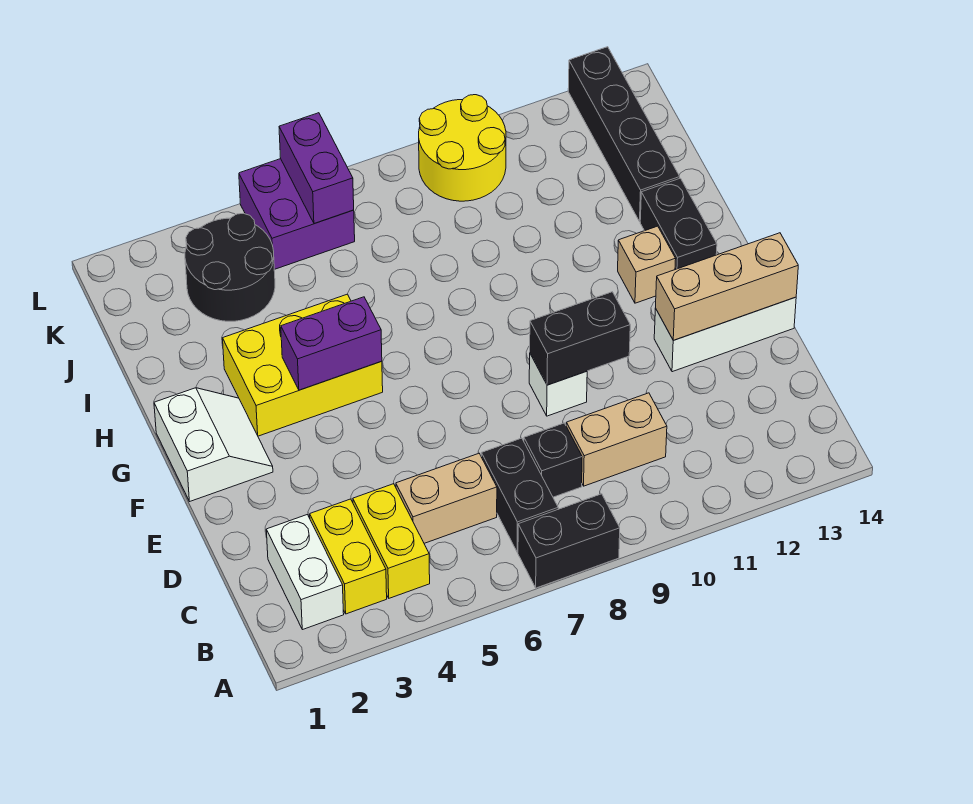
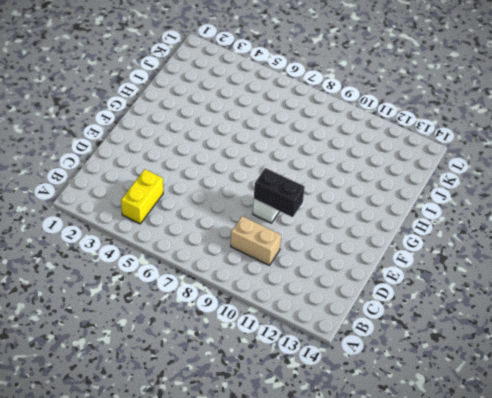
none -> black 1x2 brick [518,494,620,588]
none -> white 1x2 brick [266,515,344,630]
none -> yellow 1x2 brick [310,499,387,614]

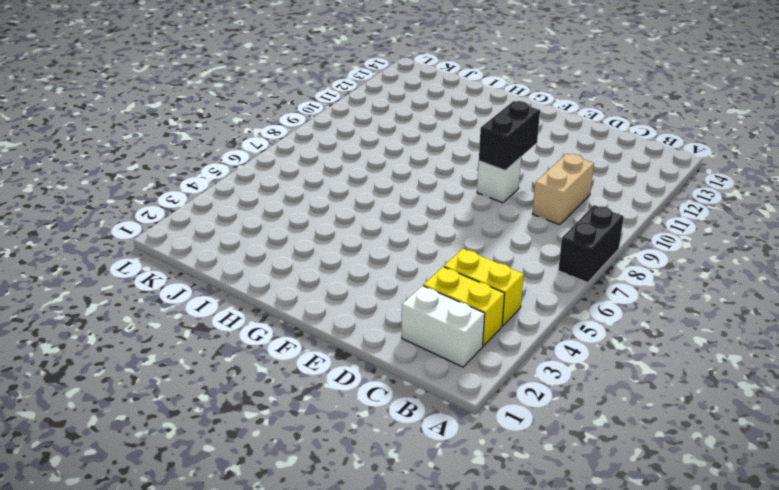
none -> black 1x2 brick [481,438,558,552]
none -> tan 1x2 brick [396,453,497,543]
none -> black 1x1 brick [524,423,582,497]

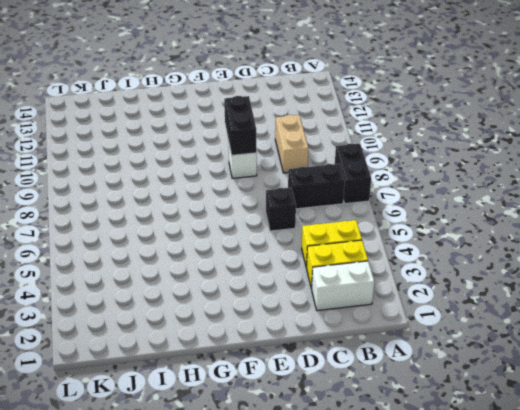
black 1x1 brick [266,188,296,231] -> black 1x1 brick moved to [524,423,582,497]
none -> tan 1x2 brick [396,453,497,543]
none -> white 1x3 brick [654,297,796,372]
none -> white 2x2 slope [154,388,273,501]

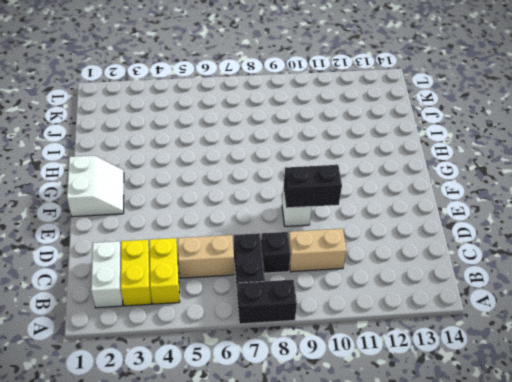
none -> white 1x3 brick [654,297,796,372]
none -> yellow 2x3 brick [223,294,383,436]
none -> tan 1x1 brick [618,226,676,303]

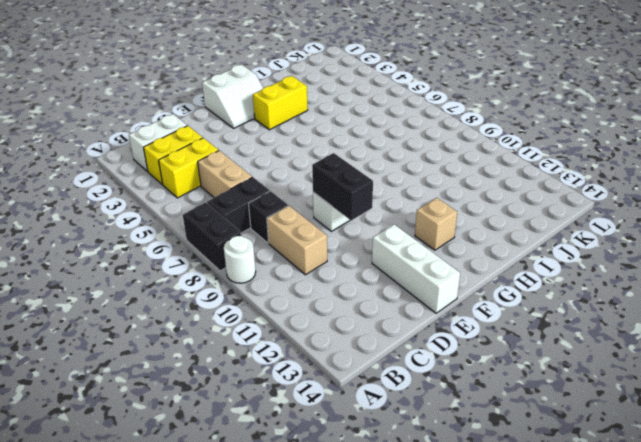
white 1x1 round brick [224,236,256,283] -> none
yellow 1x2 brick [253,76,308,130] -> yellow 2x3 brick [223,294,383,436]
none -> black 1x2 brick [640,178,717,270]
none -> black 1x4 brick [568,47,680,221]
none -> black 2x2 round brick [185,213,275,321]

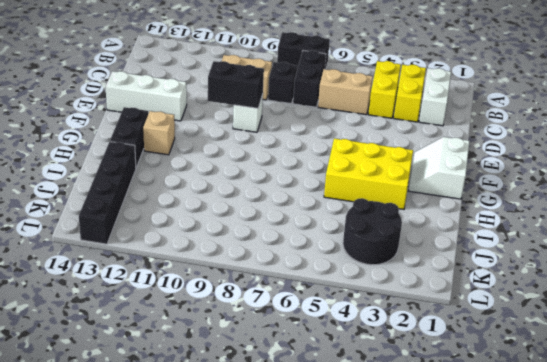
none -> purple 2x2 brick [239,159,355,269]
none -> yellow 2x2 round brick [419,95,506,201]
none -> tan 1x3 brick [656,233,798,340]

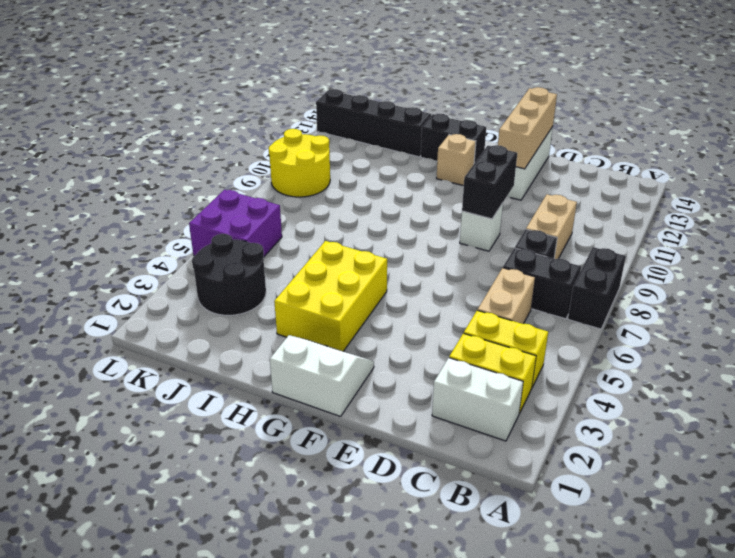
none -> purple 1x2 brick [281,297,382,390]
none -> purple 1x2 brick [279,113,354,224]

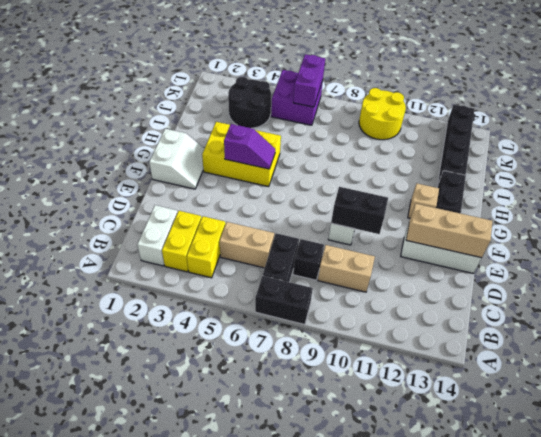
purple 1x2 slope [224,124,275,169] -> purple 1x2 brick [281,297,382,390]

